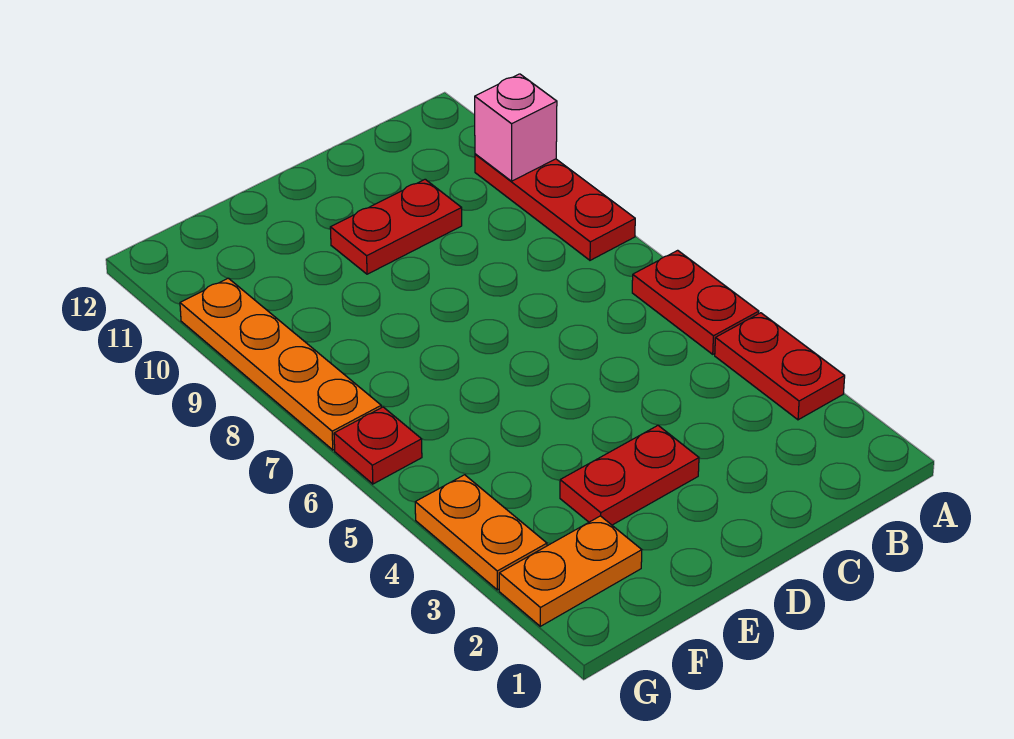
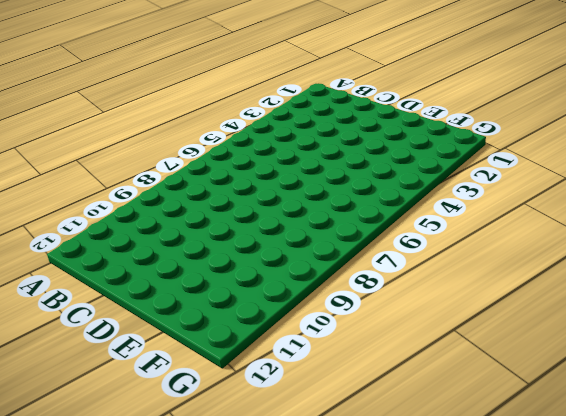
none -> red 1x2 plate [715,313,845,420]
none -> red 1x2 plate [632,250,759,354]

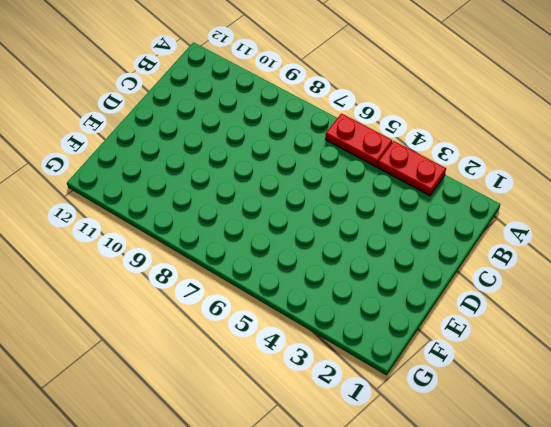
none -> red 1x3 plate [475,154,635,260]
none -> red 1x2 plate [330,179,462,274]

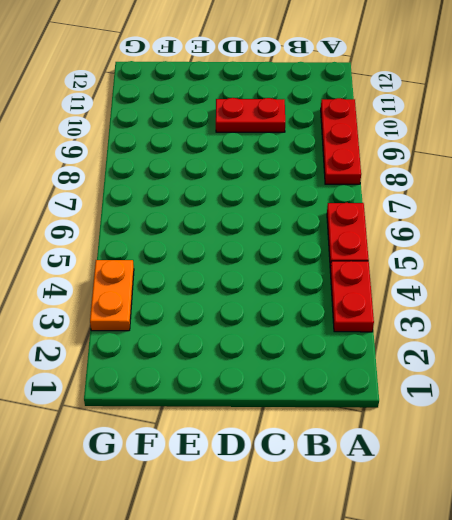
none -> red 1x2 plate [560,426,699,525]
none -> orange 1x2 plate [499,516,642,626]

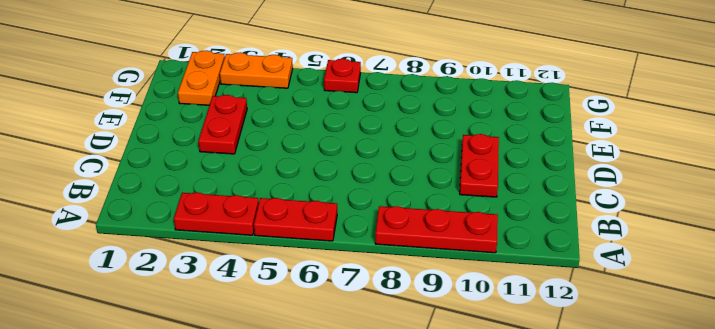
none -> orange 1x4 plate [180,278,381,450]
none -> pink 1x1 brick [475,74,557,181]

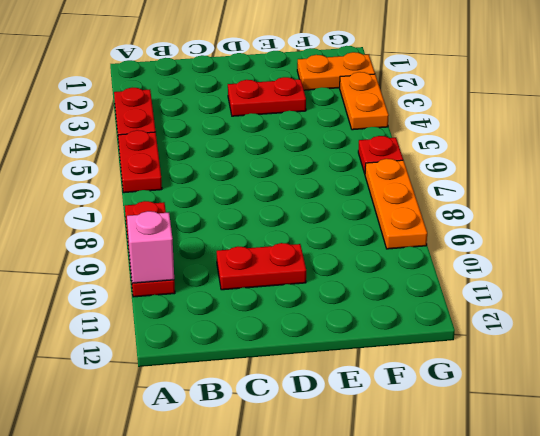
orange 1x3 plate [365,159,427,249] -> orange 1x4 plate [180,278,381,450]

